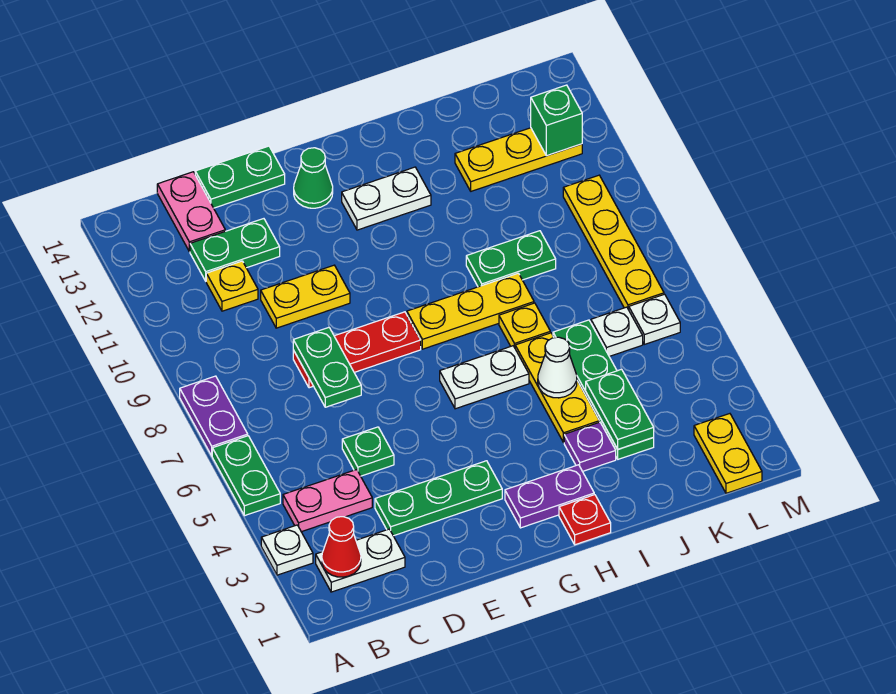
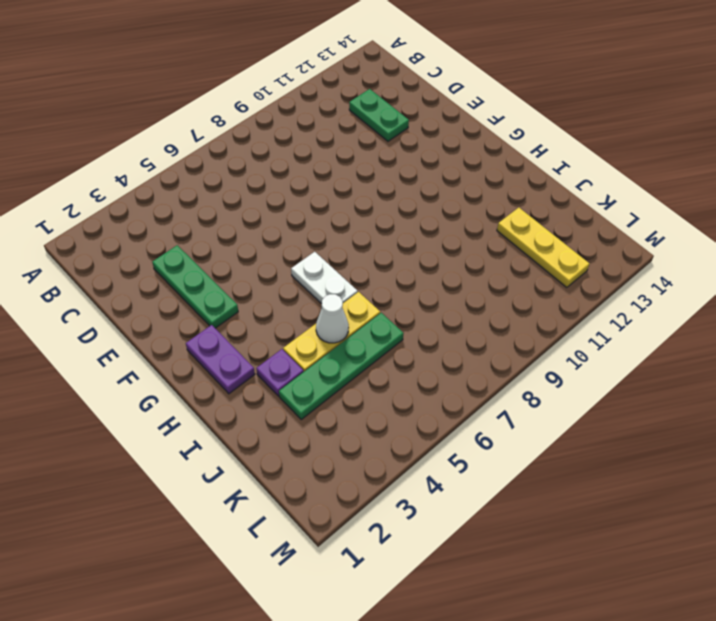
none -> white 1x1 plate [261,525,313,575]
none -> green 1x2 plate [212,436,280,516]
none -> purple 1x2 plate [180,376,248,456]
none -> white 1x2 plate [316,529,405,592]

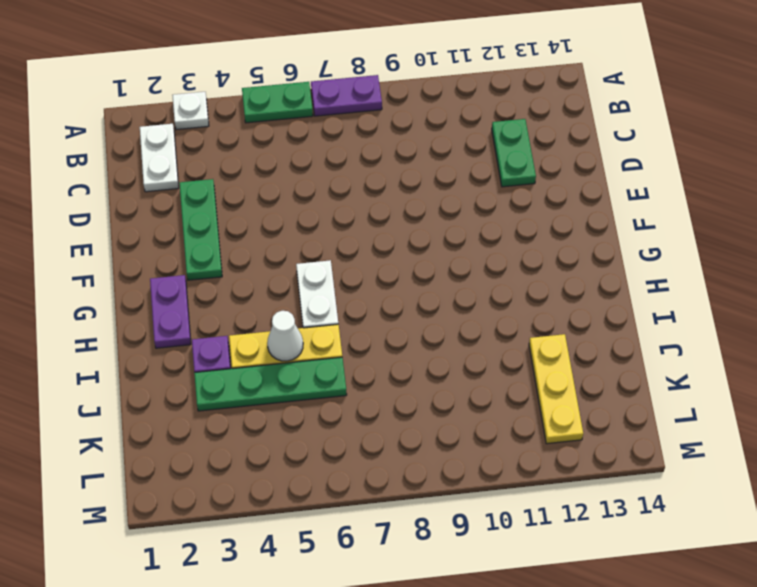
none -> pink 1x2 plate [283,470,372,532]
none -> yellow 1x1 plate [206,261,258,311]
none -> pink 1x2 plate [157,172,225,252]
none -> green 1x1 plate [342,427,394,476]

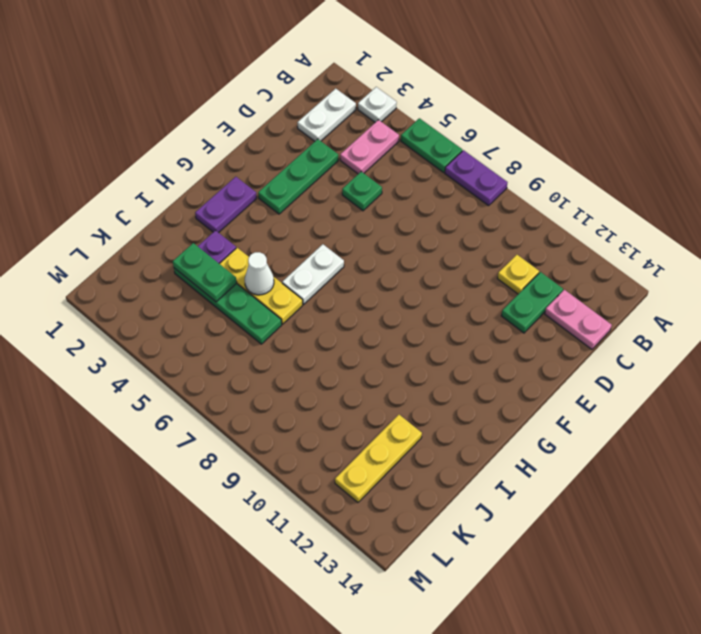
none -> red 1x3 plate [293,312,421,388]
none -> yellow 1x2 plate [261,265,350,328]
none -> green 1x2 plate [195,146,285,208]
none -> green 1x1 cone [294,148,333,208]

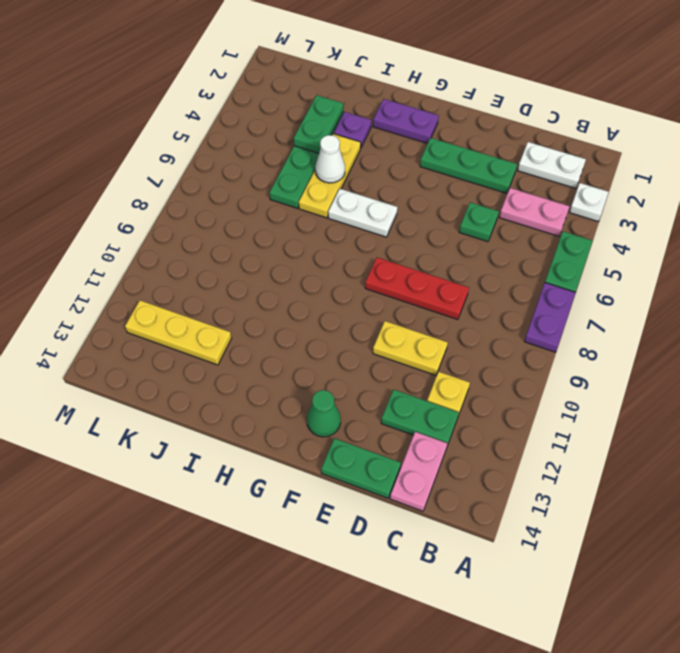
none -> yellow 1x3 plate [407,273,534,349]
none -> white 1x2 plate [342,167,431,230]
none -> red 1x1 plate [559,495,611,545]
none -> yellow 1x1 plate [499,303,550,348]

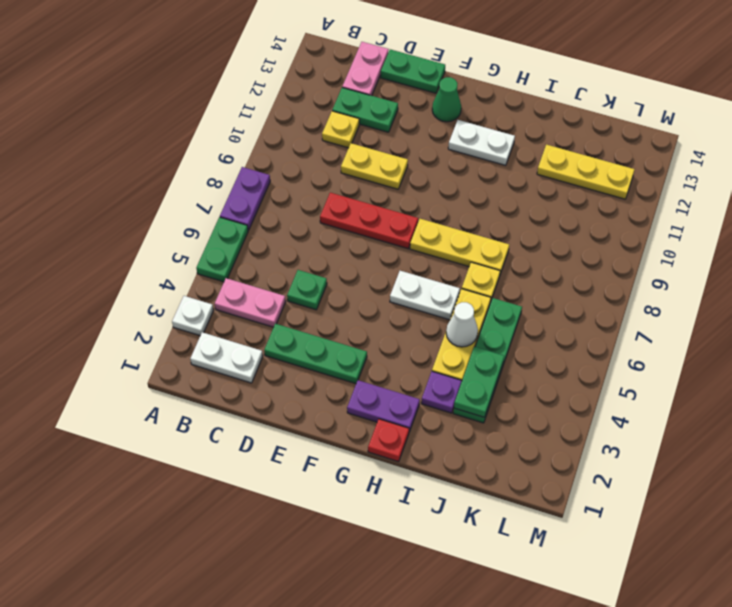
none -> green 1x2 plate [466,231,556,287]
none -> white 1x1 plate [591,307,643,356]
none -> yellow 1x2 plate [694,414,762,493]
none -> white 1x1 plate [629,294,680,344]

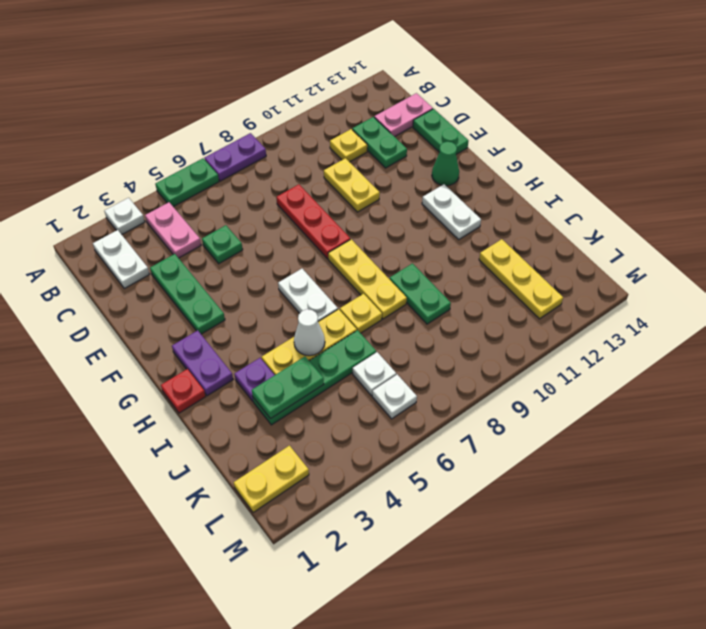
none -> yellow 1x4 plate [563,175,664,310]
none -> red 1x1 cone [322,517,361,577]
none -> green 1x2 plate [293,328,361,407]
none -> green 1x1 brick [531,85,582,156]

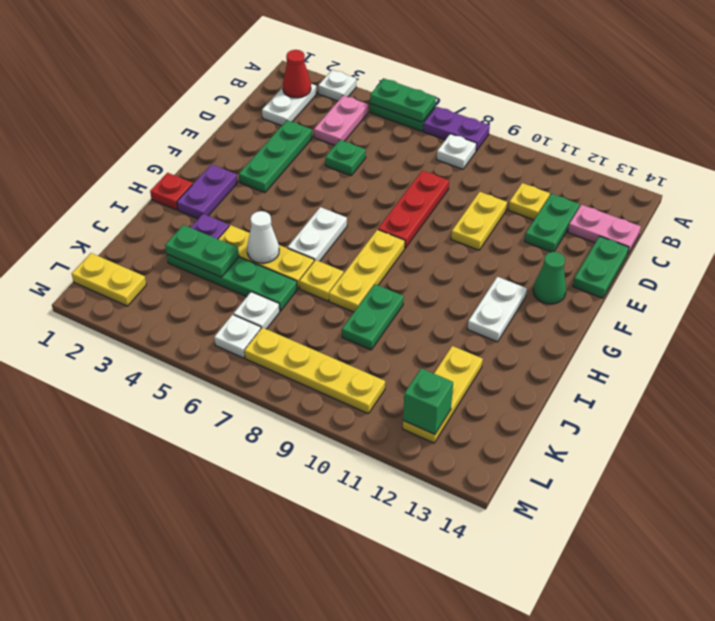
green 1x2 plate [370,79,436,122] -> green 1x2 plate moved to [293,328,361,407]
white 1x1 plate [437,134,477,169] -> none

